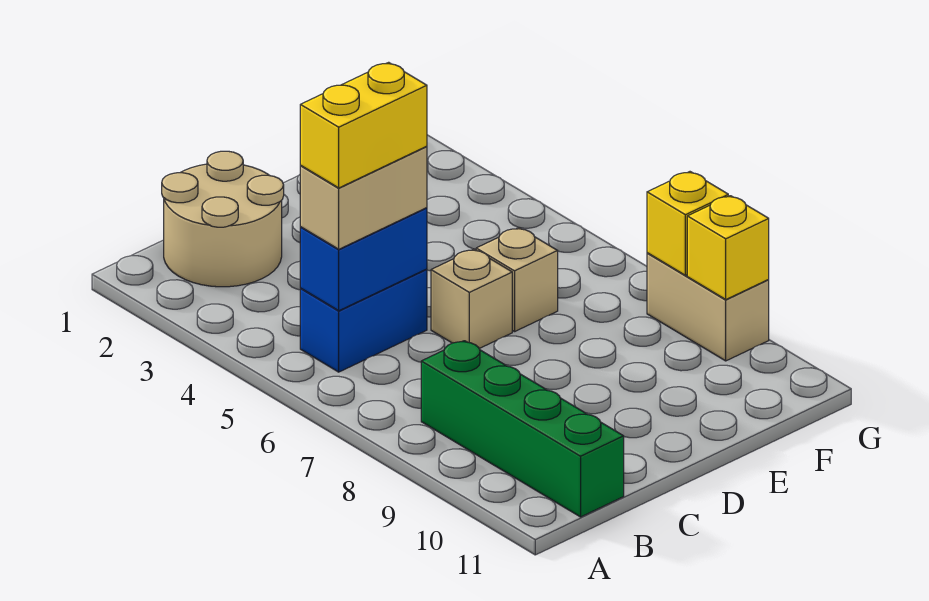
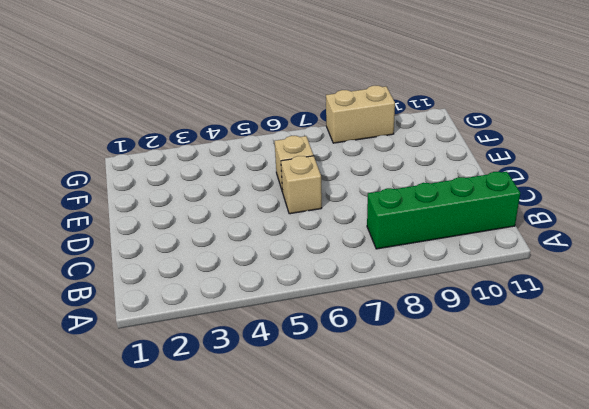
none -> tan 2x2 round brick [162,151,284,287]
none -> blue 1x2 brick [300,269,427,372]

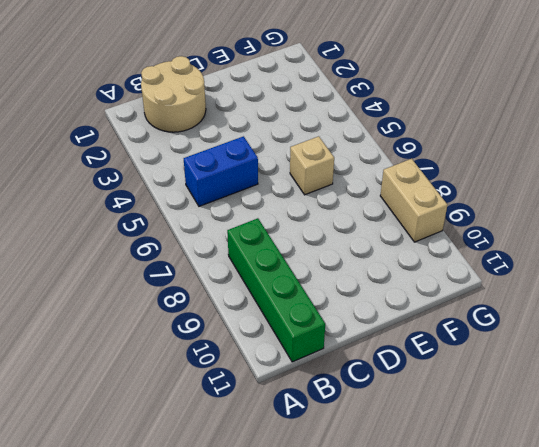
none -> tan 1x1 brick [431,249,512,349]
none -> blue 1x2 brick [300,208,427,311]

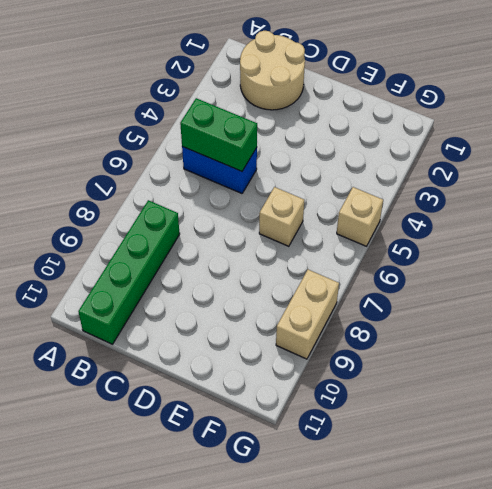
green 1x2 brick [180,98,257,171] -> blue 1x2 brick [300,208,427,311]
tan 1x1 brick [337,187,383,246] -> tan 1x1 brick moved to [431,249,512,349]
none -> yellow 1x1 brick [647,172,728,275]
none -> yellow 1x1 brick [687,196,769,299]

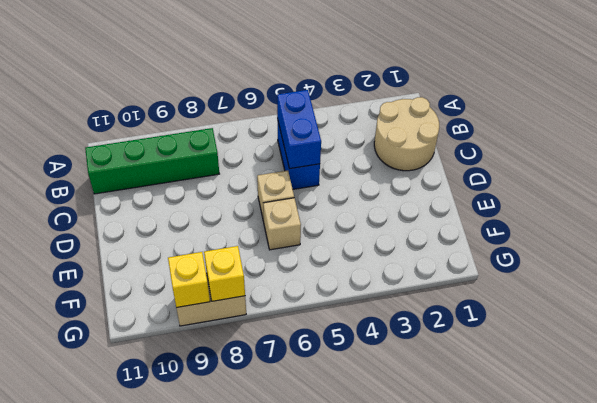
none -> tan 1x2 brick [300,146,427,249]
none -> yellow 1x2 brick [300,62,427,188]

